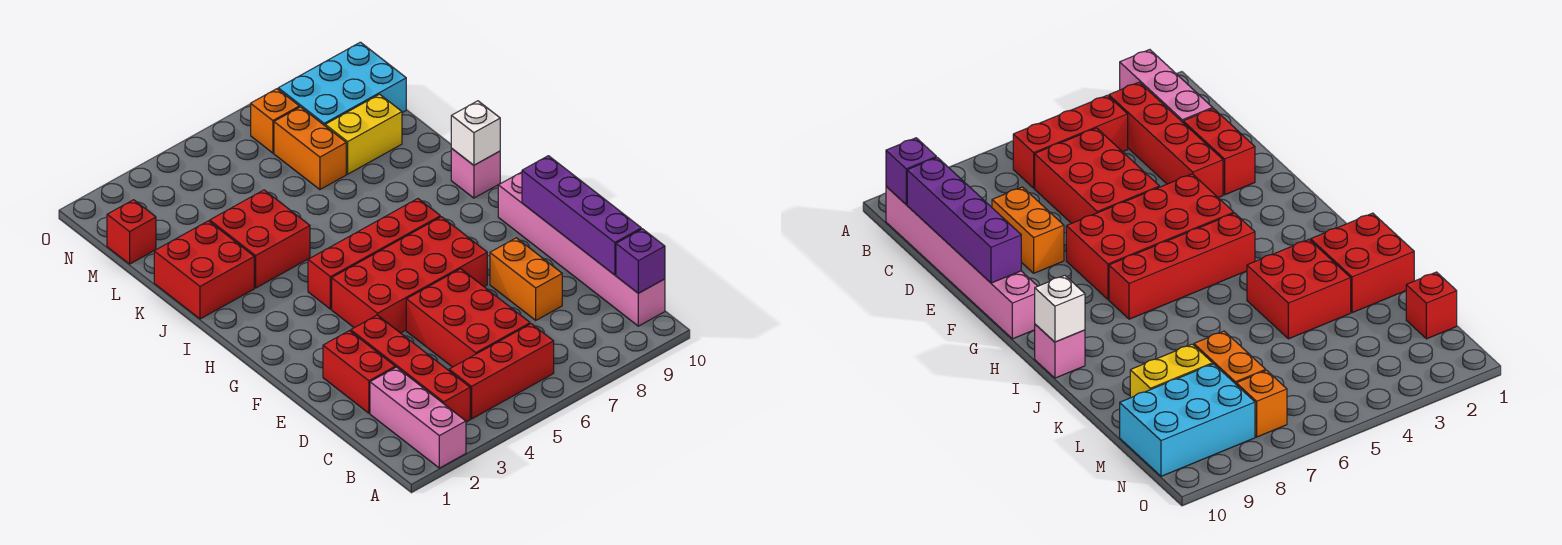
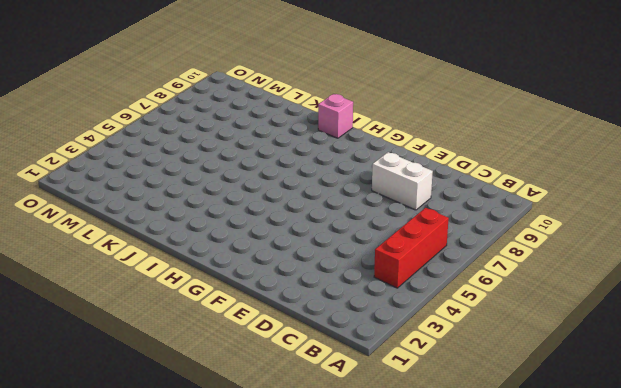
white 1x2 brick [372,152,433,210] -> orange 1x2 brick [490,238,562,320]
none -> pink 1x3 brick [370,367,466,468]
none -> red 1x4 brick [351,315,470,422]
none -> pink 1x6 brick [498,172,665,326]

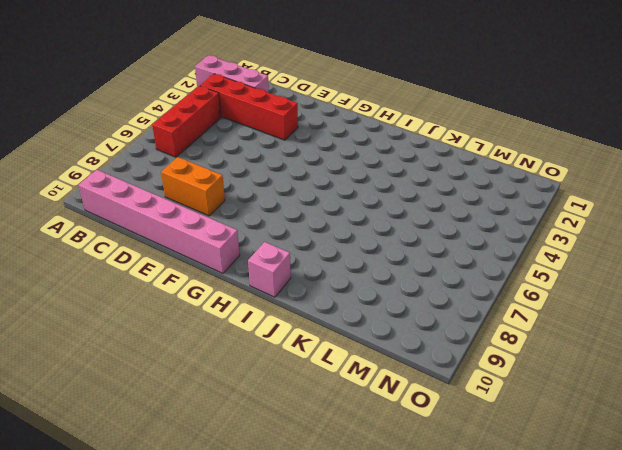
none -> red 2x3 brick [406,269,530,367]
none -> red 1x2 brick [323,331,395,413]
none -> red 2x4 brick [332,217,487,333]

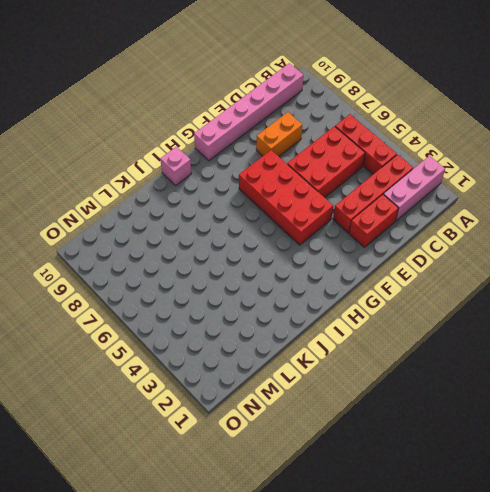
none -> red 1x4 brick [308,199,440,309]
none -> red 2x2 brick [154,221,254,319]
none -> red 2x2 brick [210,190,310,288]

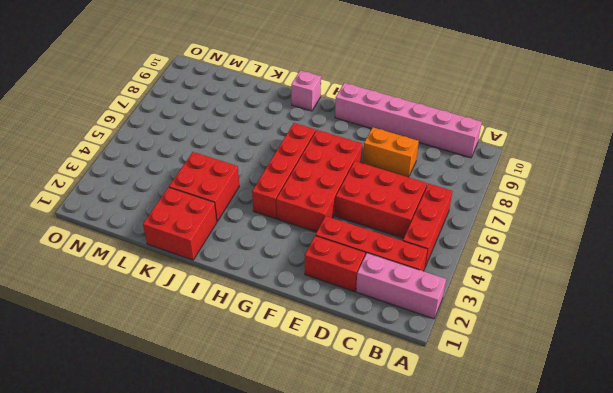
none -> orange 1x2 brick [274,107,346,190]
none -> yellow 1x2 brick [325,94,402,174]
none -> red 1x1 brick [107,200,156,264]

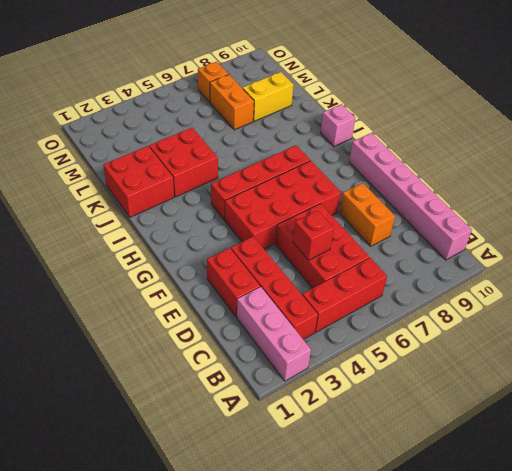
red 1x1 brick [293,211,334,260] -> red 1x1 brick moved to [107,200,156,264]
none -> cyan 2x3 brick [278,42,406,126]
none -> purple 1x1 brick [616,229,665,293]
none -> purple 1x4 brick [522,156,641,275]

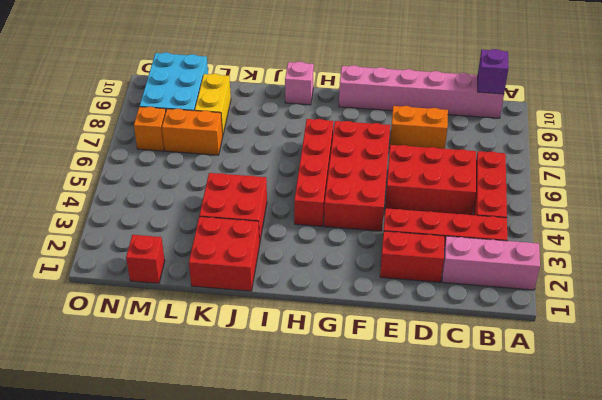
none -> purple 1x4 brick [522,156,641,275]
none -> white 1x1 brick [451,101,500,165]

